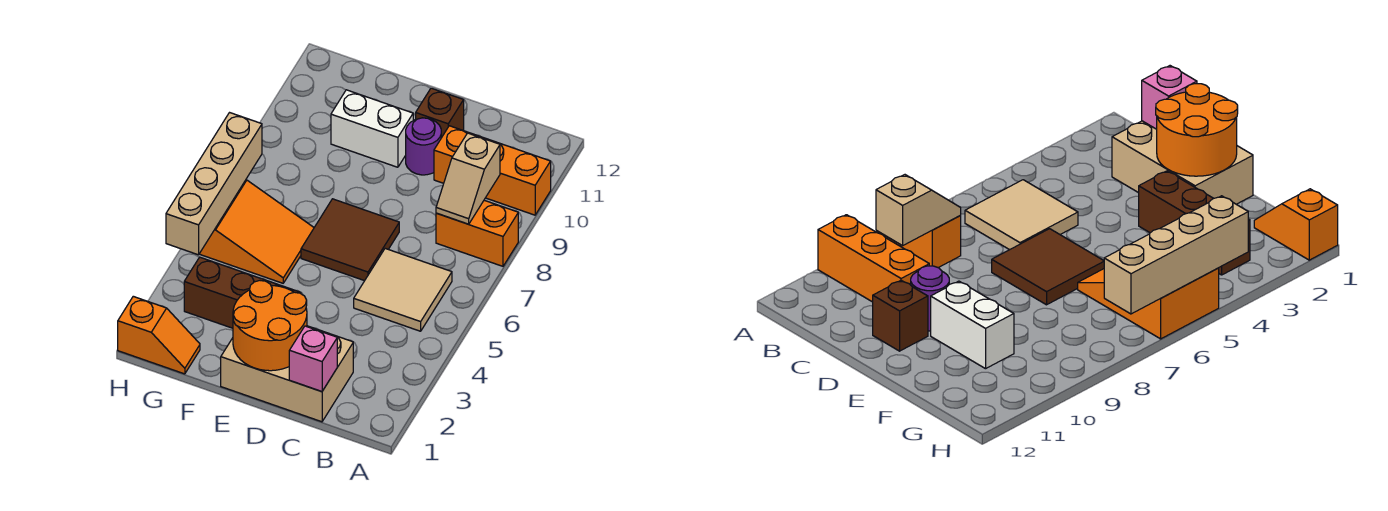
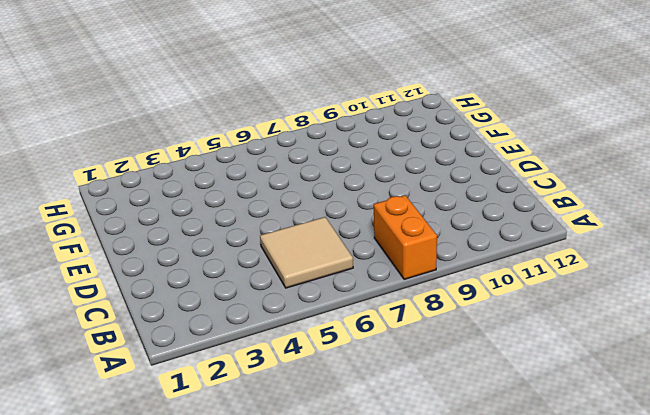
none -> orange 1x3 brick [434,126,551,215]
none -> tan 2x3 brick [221,326,353,422]
none -> brown 2x2 tile [301,199,399,281]

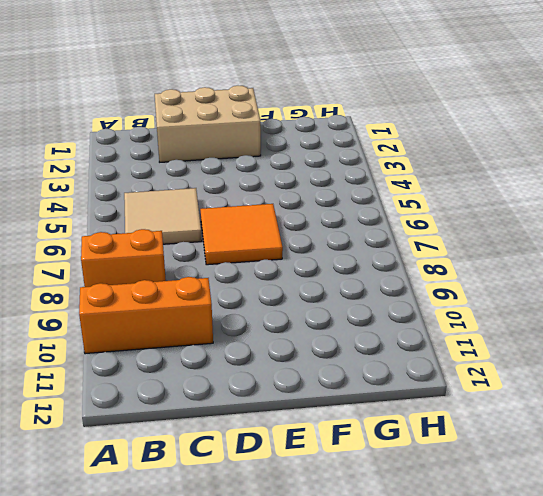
orange 2x2 tile [200,204,283,265] -> brown 2x2 tile [301,199,399,281]
none -> purple 1x1 round brick [406,118,441,175]
none -> brown 1x1 brick [416,88,464,138]
none -> brown 1x3 brick [184,257,301,328]

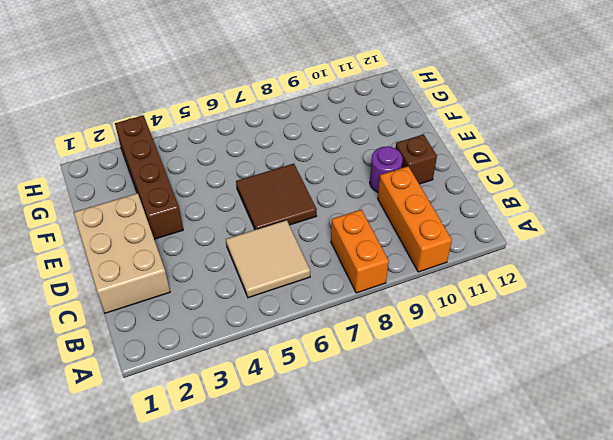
brown 1x4 brick [115,115,183,239] -> brown 1x3 brick [184,257,301,328]
none -> white 1x2 brick [331,90,413,167]
none -> orange 2x3 slope [200,180,314,283]
none -> orange 1x2 slope [118,296,200,374]

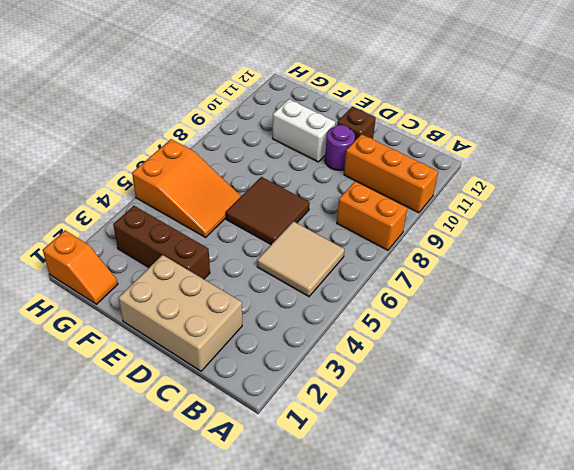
none -> tan 1x2 slope [436,133,500,224]
none -> pink 1x1 brick [289,326,337,392]
none -> orange 2x2 round brick [233,281,307,371]

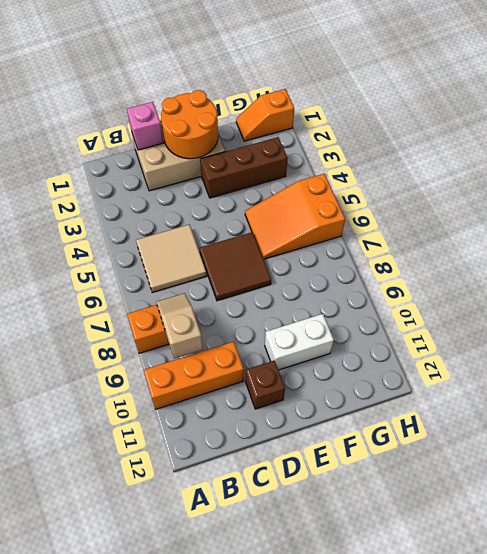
none -> purple 1x1 round brick [406,118,441,175]
none -> tan 1x4 brick [166,113,262,255]

